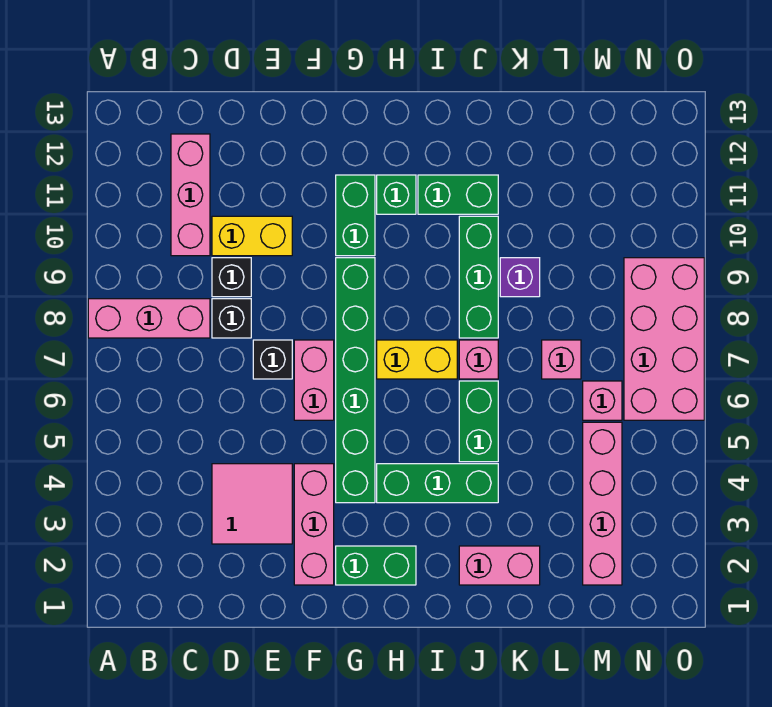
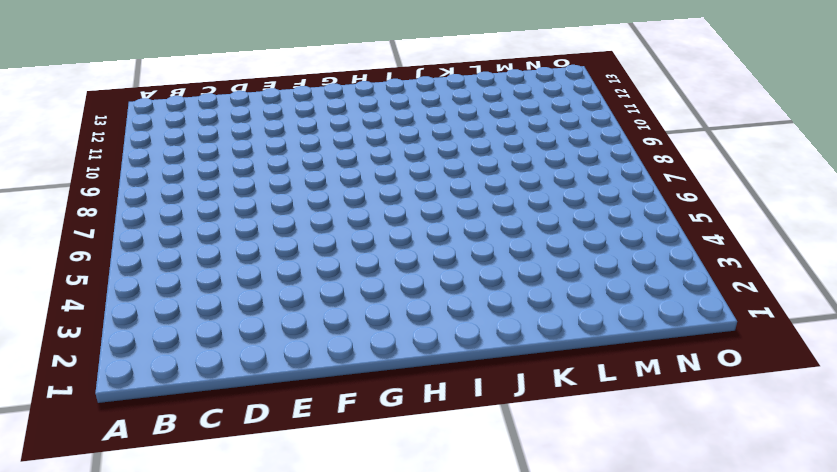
none -> pink 1x3 brick [88,299,210,338]
none -> pink 1x3 brick [171,134,210,256]
none -> pink 2x2 tile [212,464,292,544]

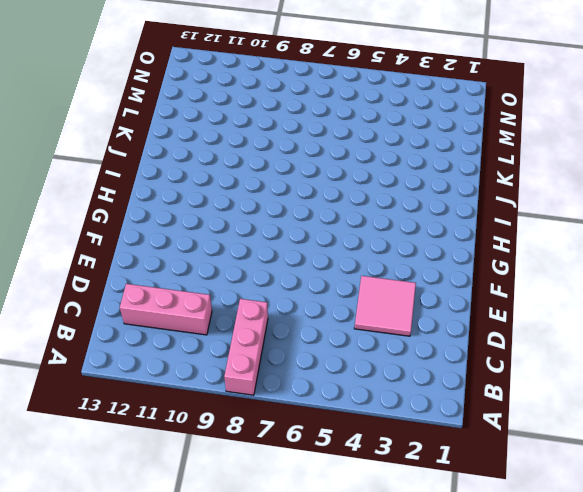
none -> black 1x1 brick [212,299,251,338]
none -> black 1x1 brick [212,258,251,297]
none -> yellow 1x2 brick [212,216,292,256]

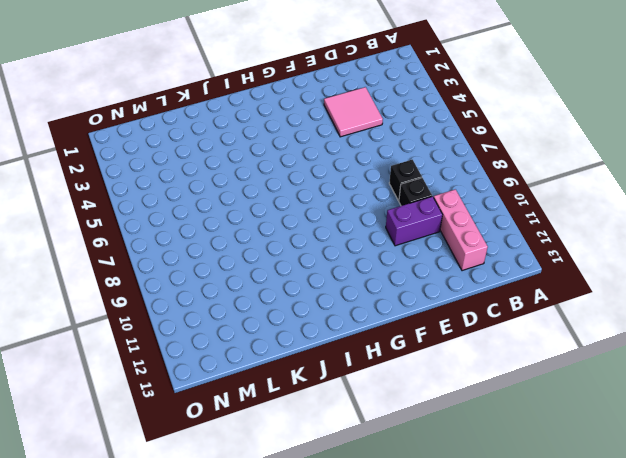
purple 1x2 brick [386,196,442,246] -> yellow 1x2 brick [212,216,292,256]
none -> pink 1x3 brick [88,299,210,338]
none -> black 1x1 brick [253,340,292,379]
none -> pink 1x3 brick [294,464,334,585]

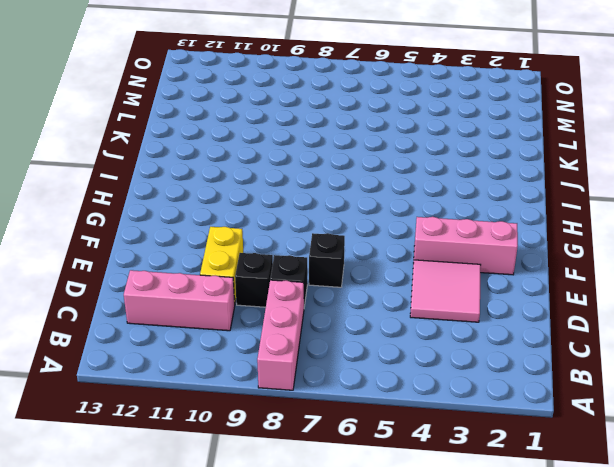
none -> pink 1x2 brick [294,340,334,420]
none -> green 1x2 brick [336,546,416,585]
none -> green 1x6 brick [336,258,375,503]

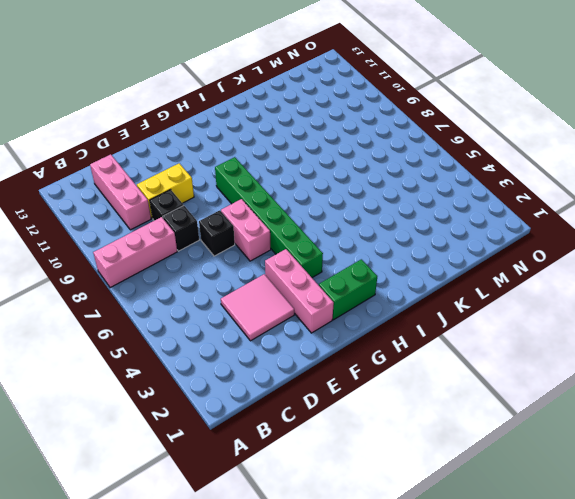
none -> green 1x2 brick [336,175,375,256]
none -> green 1x3 brick [377,464,498,503]
none -> yellow 1x2 brick [377,340,457,379]

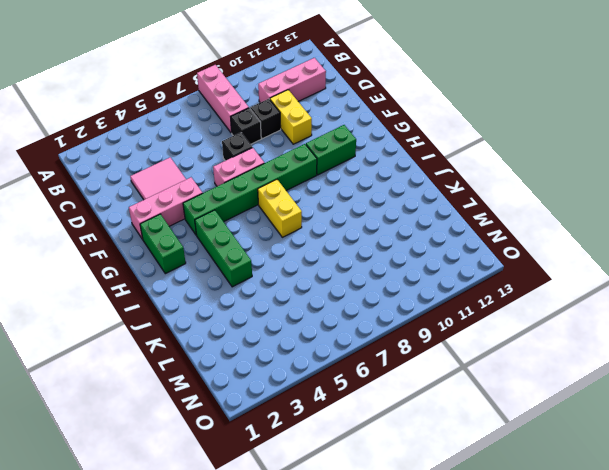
none -> green 1x1 brick [377,175,416,214]
none -> green 1x2 brick [418,175,498,214]
none -> pink 1x2 brick [459,546,540,585]

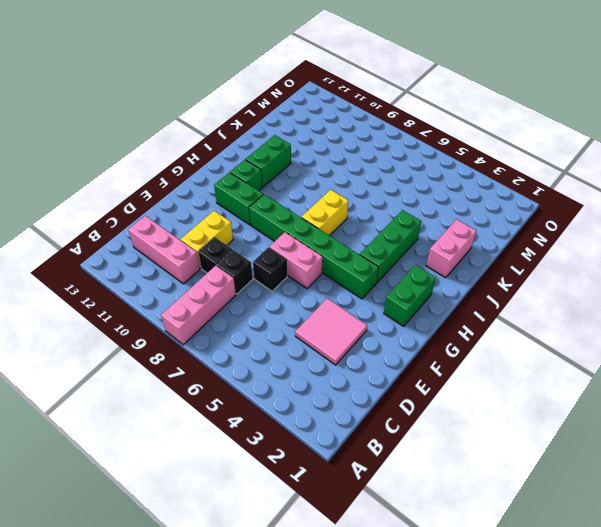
none -> pink 1x3 brick [294,464,334,585]
none -> green 1x2 brick [459,381,498,462]
none -> pink 1x1 brick [459,340,498,379]

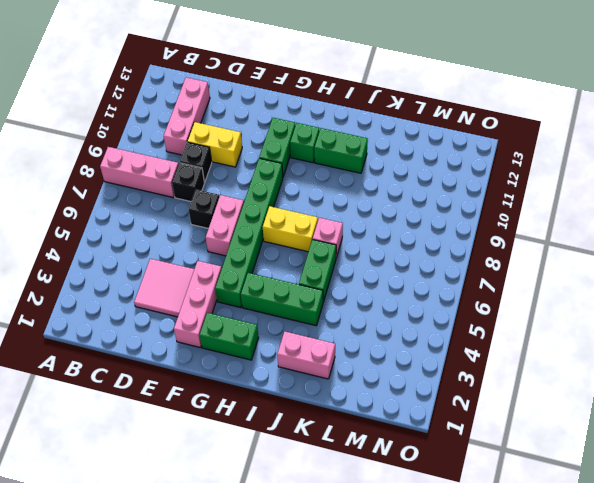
none -> green 1x3 brick [459,216,498,338]
none -> purple 1x1 brick [500,258,540,297]
none -> pink 1x1 brick [542,340,581,379]

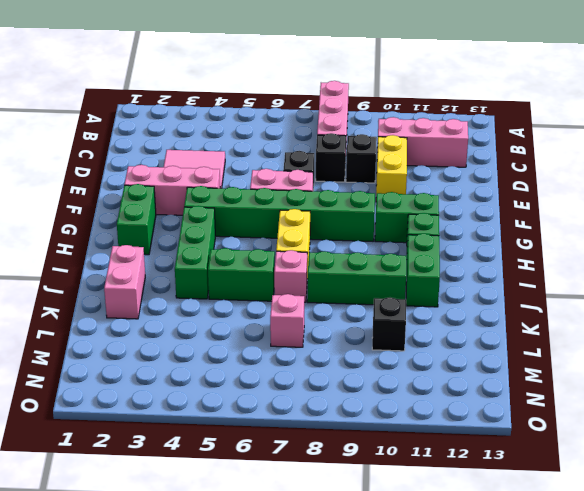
black 1x1 brick [372,298,406,351] -> none
none -> purple 1x1 brick [500,258,540,297]
none -> pink 1x4 brick [583,422,622,585]
none -> pink 1x1 brick [583,381,622,420]

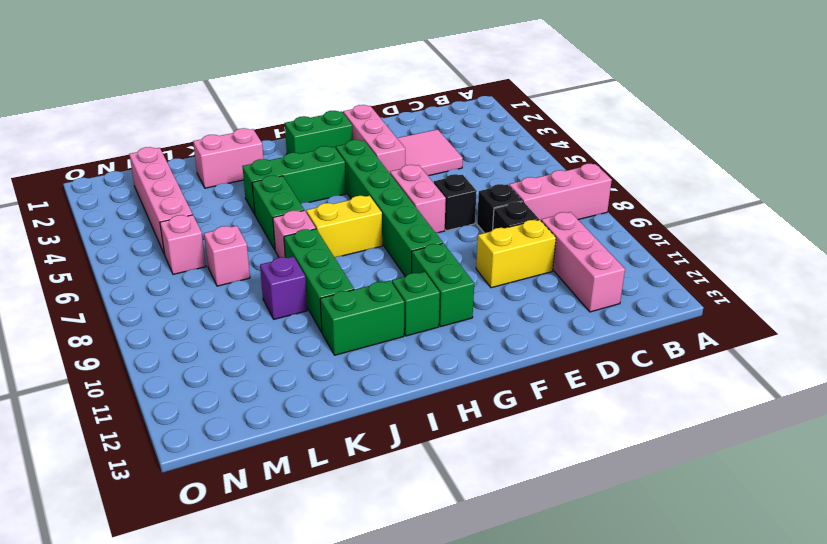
none -> pink 2x4 brick [624,258,704,420]

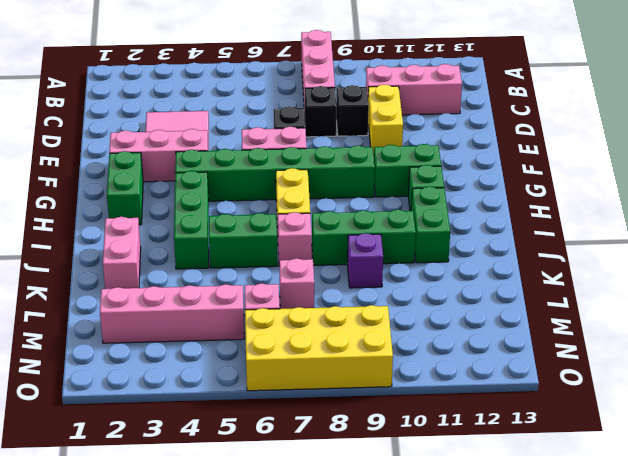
yellow 2x4 brick [245,305,393,391] -> pink 2x4 brick [624,258,704,420]

